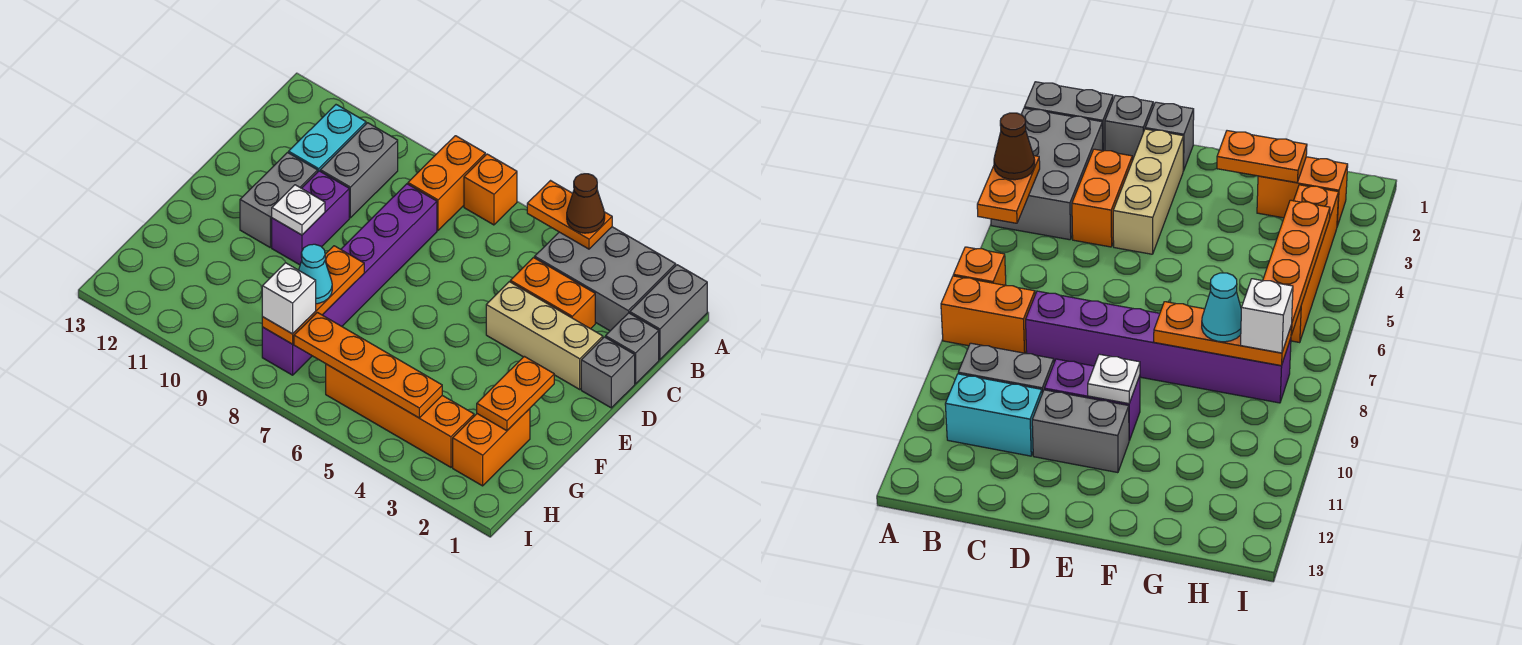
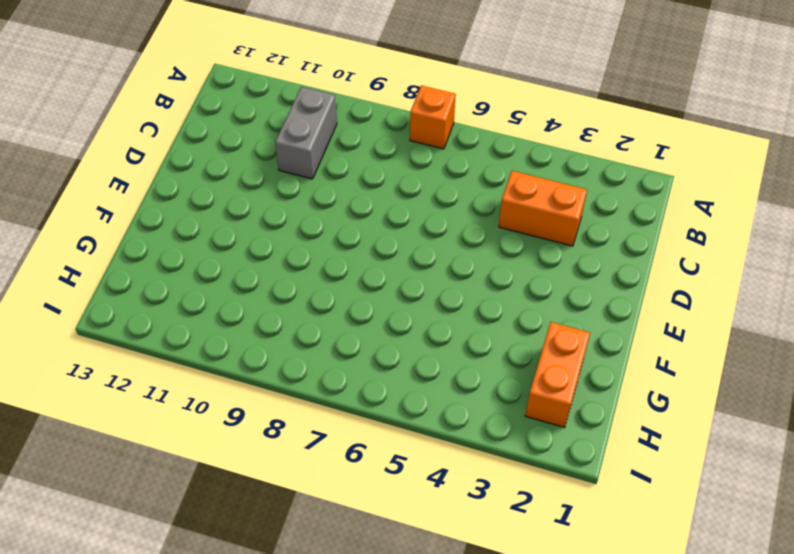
none -> grey 1x2 brick [630,265,707,360]
none -> grey 2x3 brick [535,227,676,331]
none -> orange 1x2 brick [408,136,485,230]

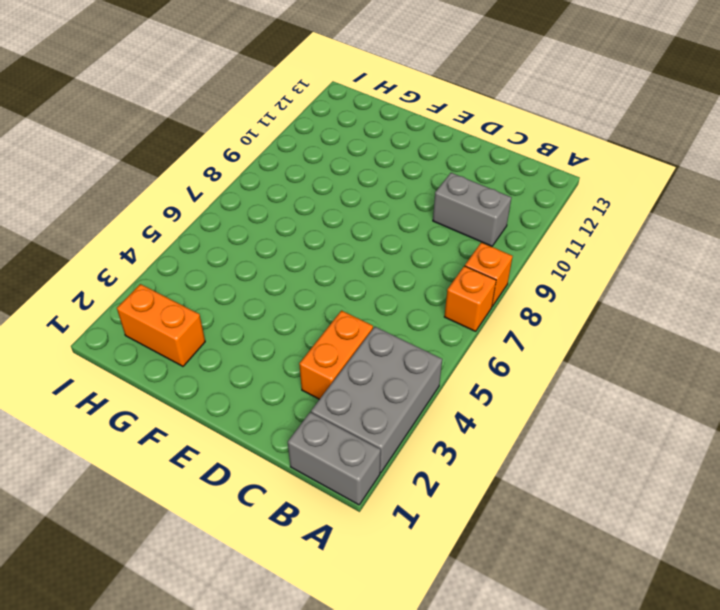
orange 1x1 brick [465,242,513,306] -> orange 1x2 brick [408,136,485,230]
none -> cyan 1x2 brick [289,105,366,171]
none -> grey 1x1 brick [606,313,659,384]
none -> purple 1x6 brick [262,184,437,375]

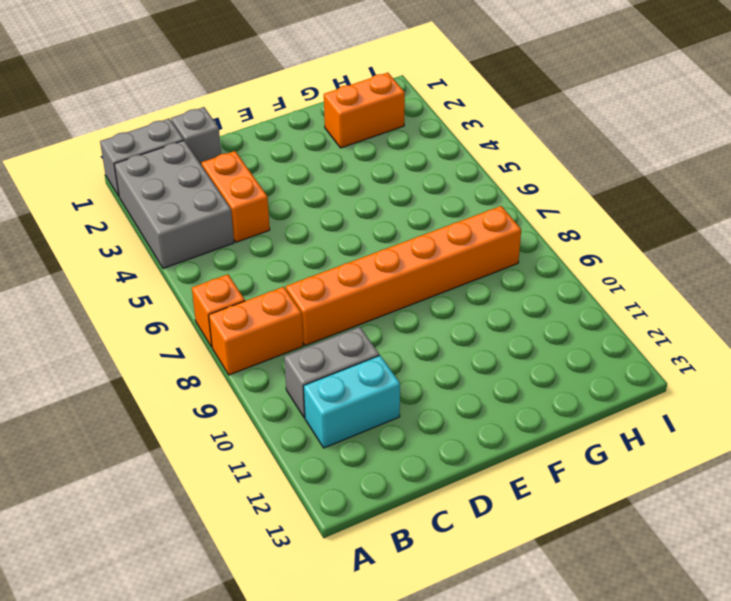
orange 1x6 brick [286,206,521,346] -> purple 1x6 brick [262,184,437,375]
none -> grey 1x1 brick [581,337,635,408]
none -> tan 1x3 brick [486,282,603,389]
none -> purple 1x2 brick [272,171,349,265]

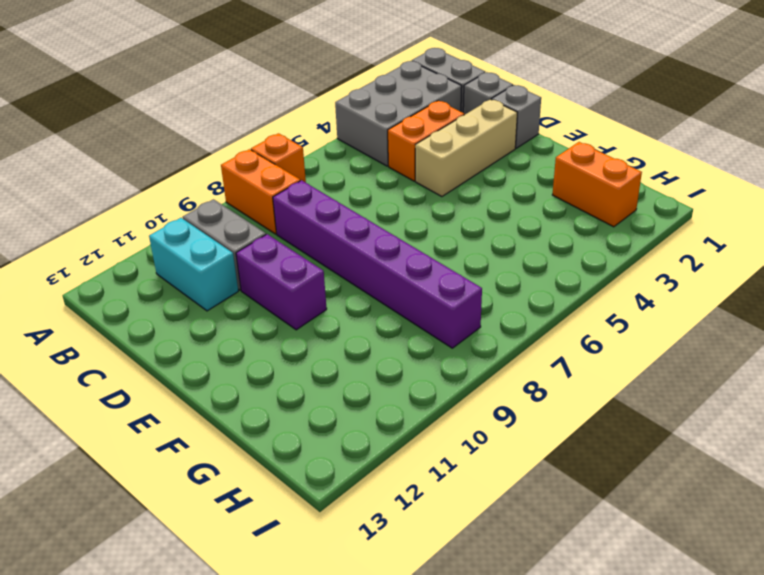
none -> grey 1x2 brick [240,153,318,247]
none -> orange 1x4 brick [326,364,474,467]
none -> orange 1x2 plate [527,181,612,249]

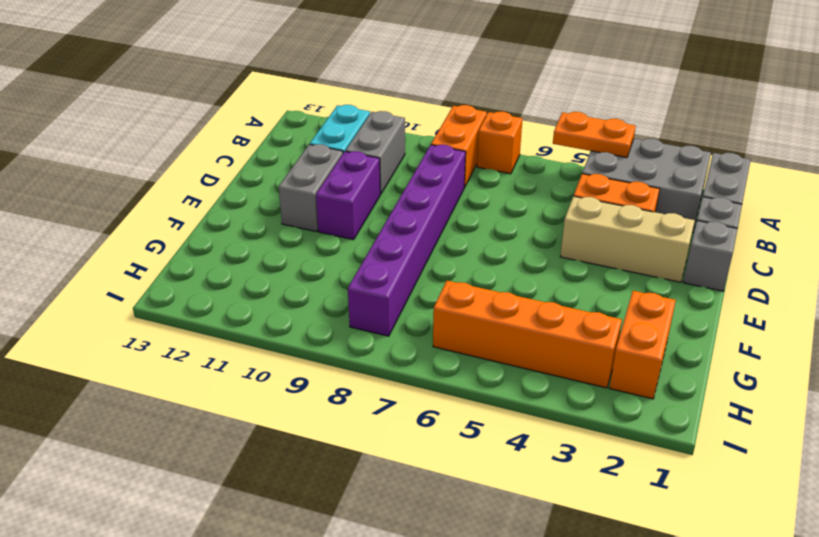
none -> white 1x1 plate [272,185,325,235]
none -> orange 1x2 plate [477,356,554,431]
none -> orange 1x3 plate [262,246,364,344]

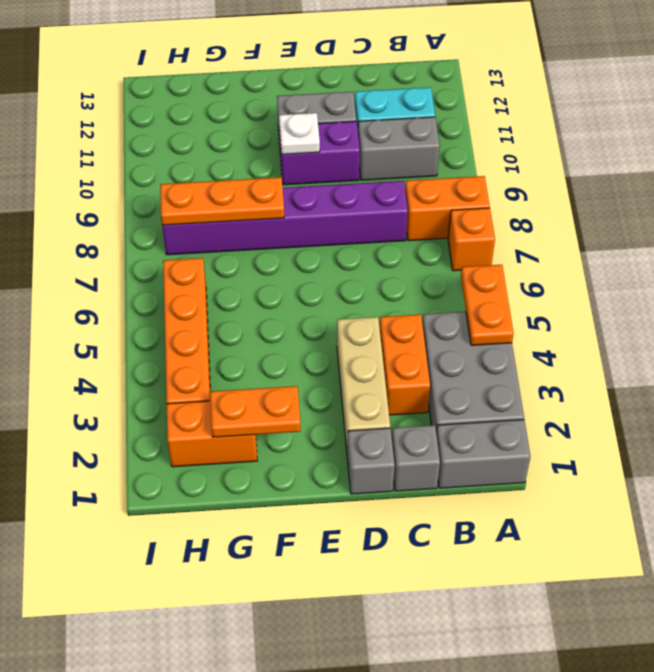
none -> orange 1x4 plate [294,312,442,418]
none -> brown 1x1 cone [567,174,605,233]
none -> cyan 1x1 cone [299,244,332,304]

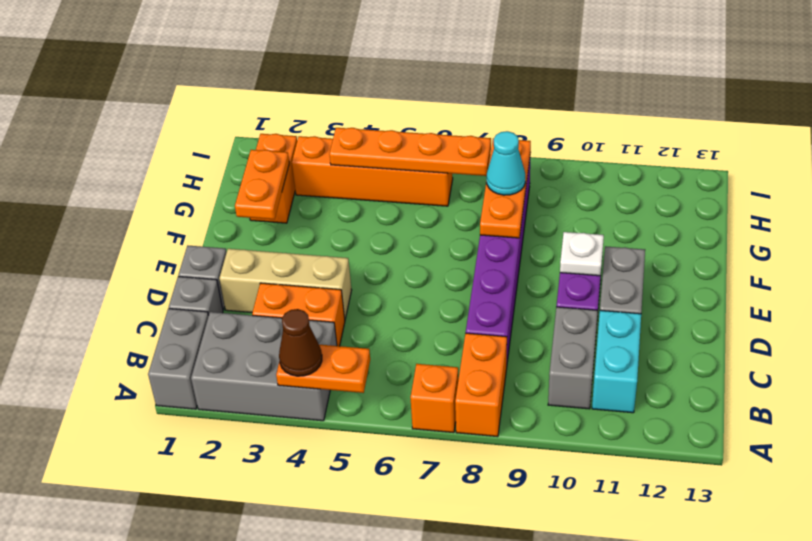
none -> white 1x1 brick [262,263,316,334]

